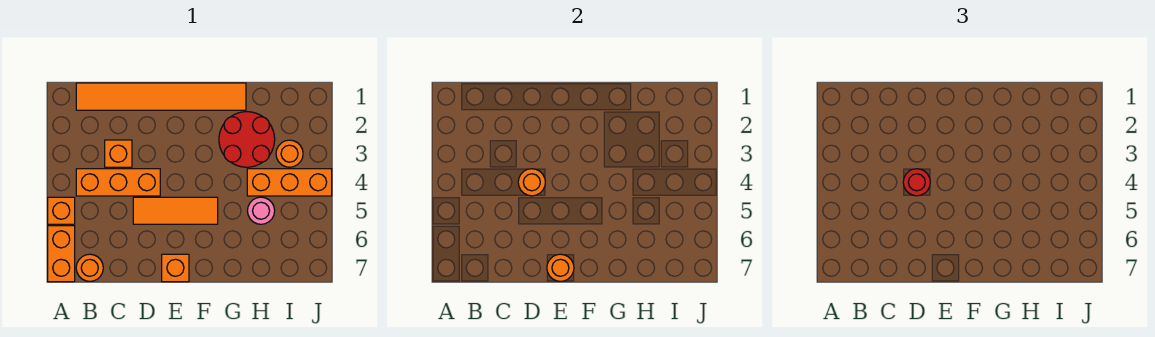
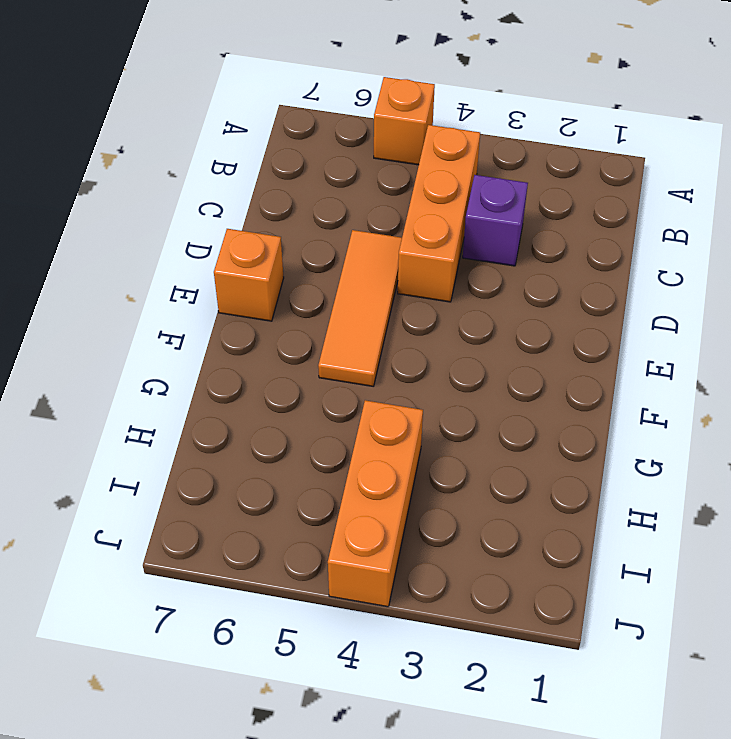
purple 1x1 brick [463,175,528,266] -> orange 1x1 brick [105,140,132,167]
none -> orange 1x2 brick [48,226,75,282]
none -> orange 1x6 tile [76,83,246,110]
none -> orange 1x1 round brick [76,254,103,281]

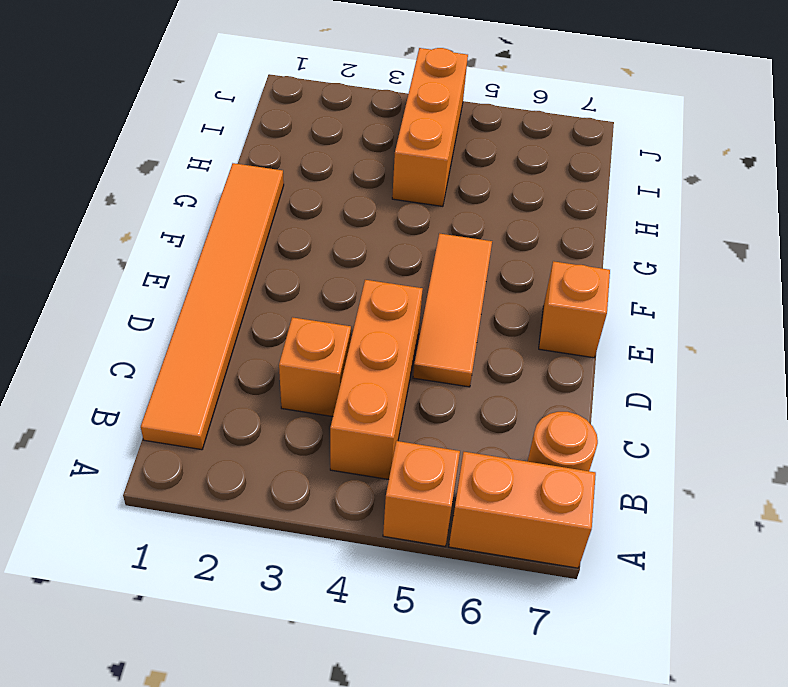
none -> red 2x2 round brick [219,112,275,167]
none -> pink 1x1 round brick [248,197,275,224]
none -> orange 1x1 round brick [276,140,303,167]

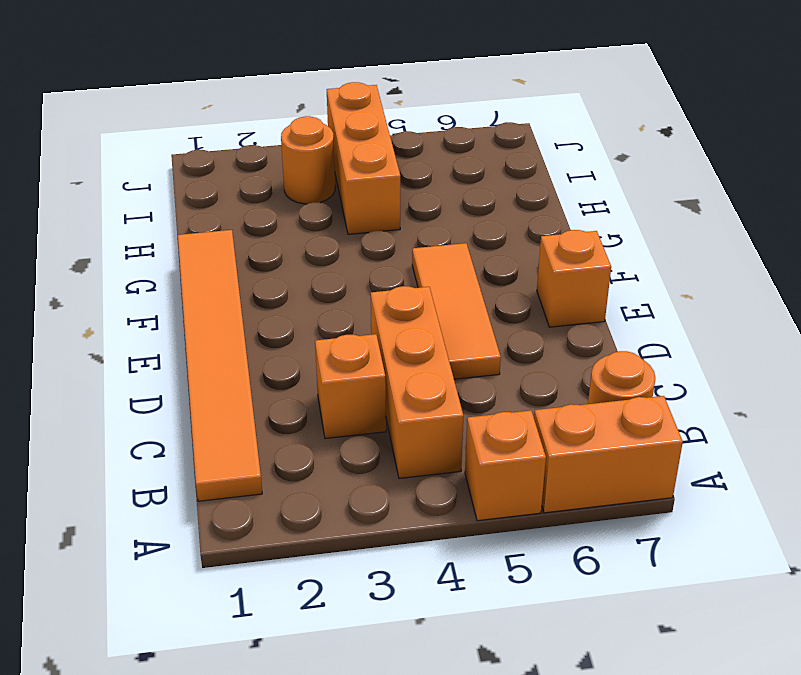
none -> red 2x2 round brick [219,112,275,167]
none -> pink 1x1 round brick [248,197,275,224]
none -> orange 1x1 round brick [518,169,545,196]

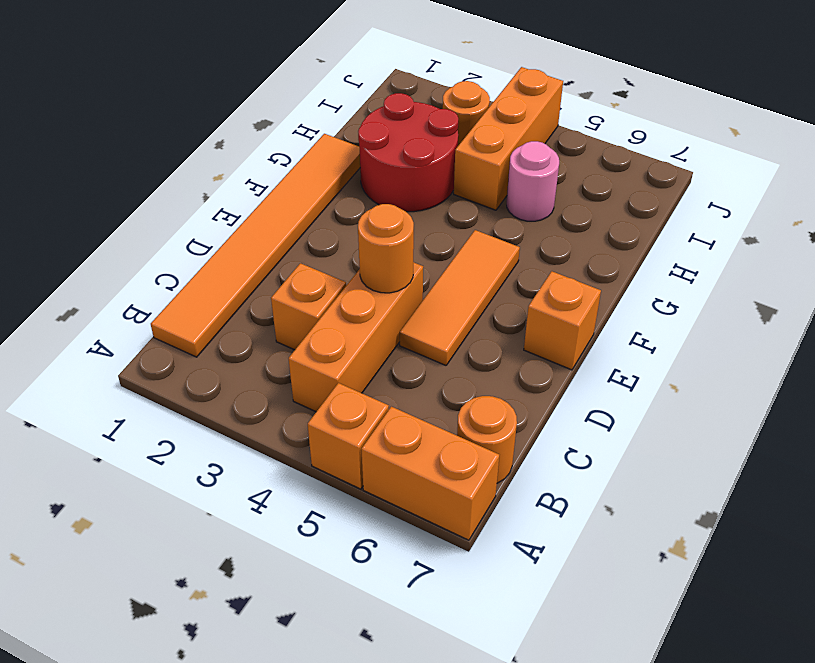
none -> orange 1x1 round brick [547,254,574,281]
none -> red 1x1 round brick [903,169,930,196]

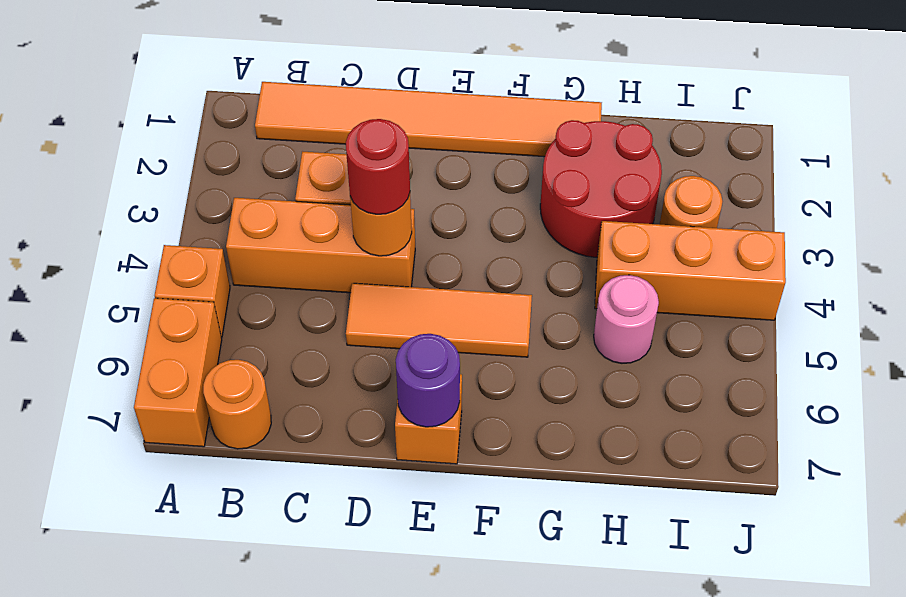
purple 1x1 round brick [396,334,460,427] -> orange 1x1 round brick [547,254,574,281]

